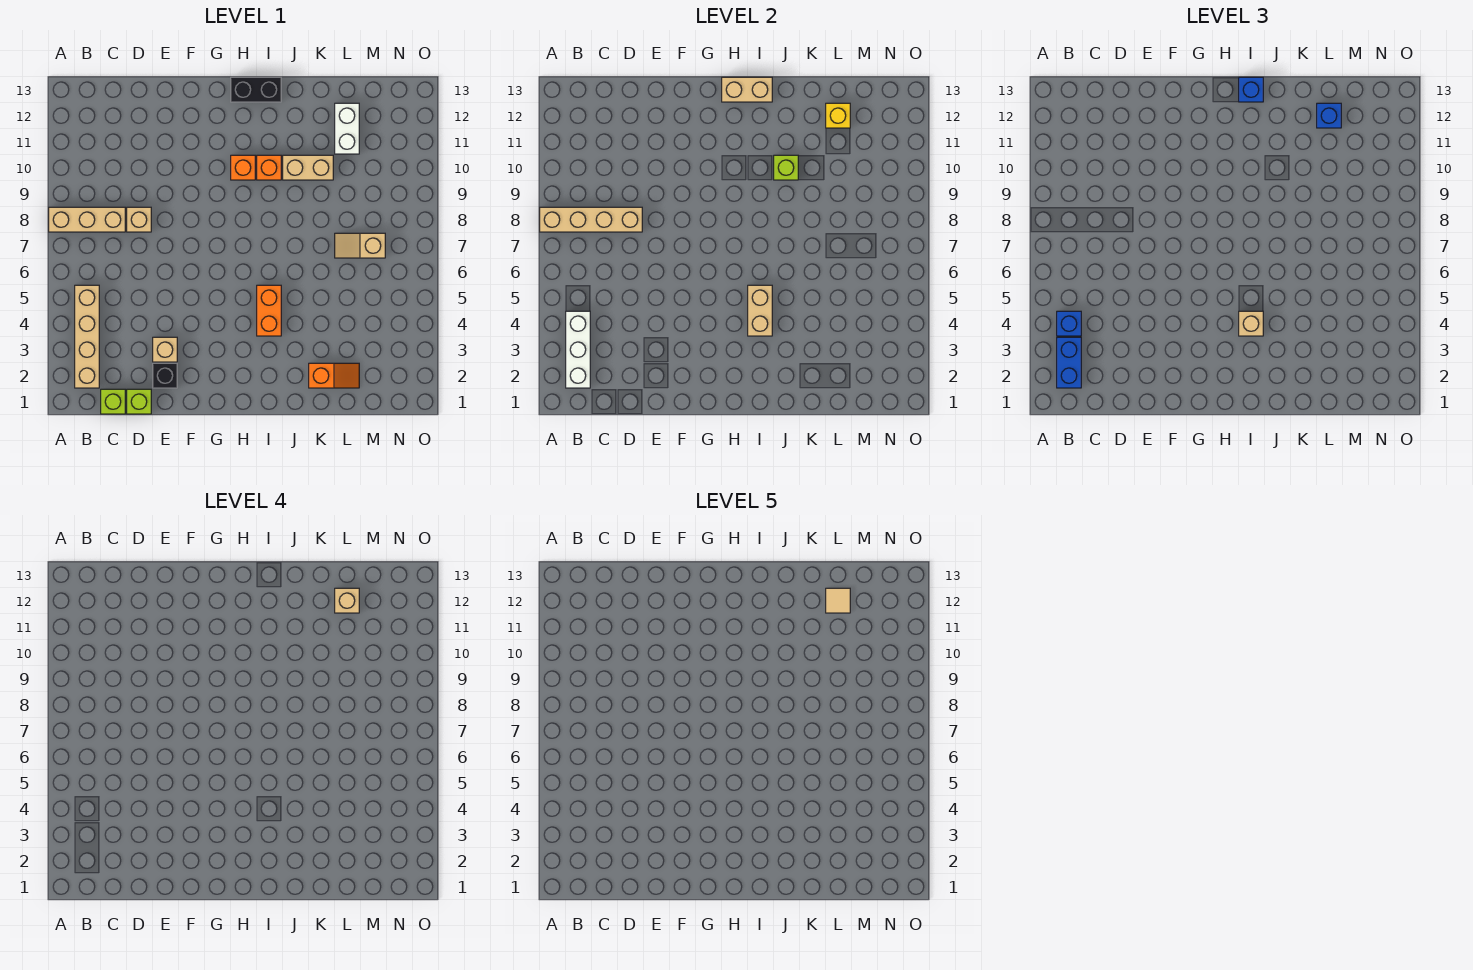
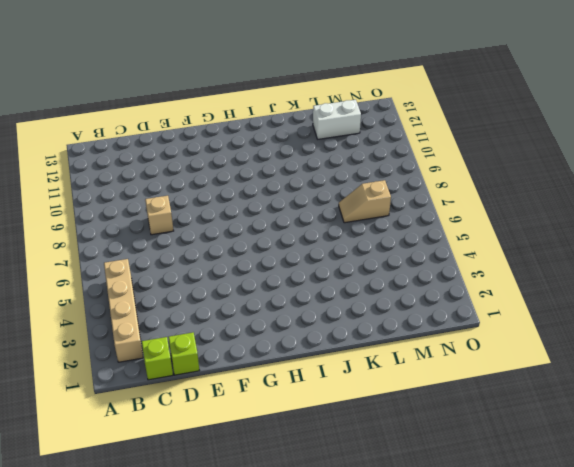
white 1x2 brick [313,100,361,139] -> white 1x2 brick turned to [335,103,359,154]
none -> tan 1x3 brick [49,207,125,232]
none -> black 1x1 brick [153,363,177,388]
none -> tan 1x1 brick [153,337,177,362]

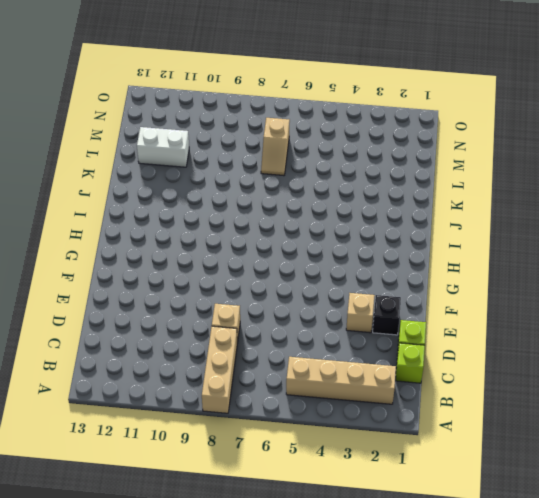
none -> orange 1x1 brick [231,155,255,180]
none -> black 1x2 brick [231,77,281,102]
none -> orange 1x2 brick [257,285,281,336]

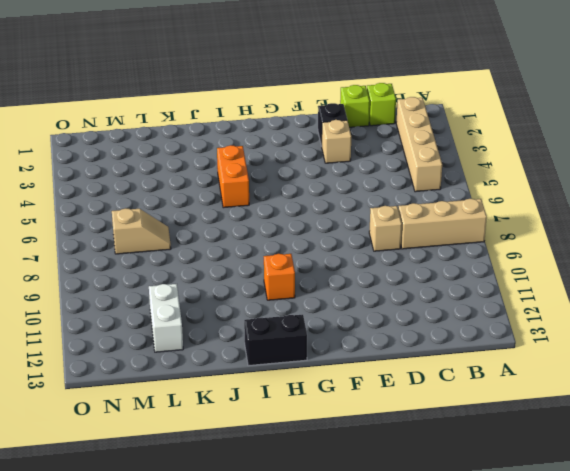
none -> orange 1x1 brick [257,155,281,180]
none -> tan 1x2 brick [283,155,333,180]
none -> orange 1x2 slope [309,363,359,388]

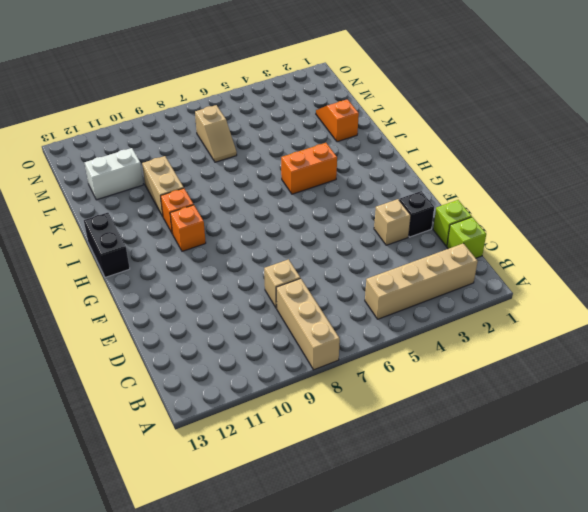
none -> tan 1x4 brick [540,207,642,232]
none -> white 1x3 brick [566,311,590,388]
none -> tan 1x2 brick [722,77,772,102]

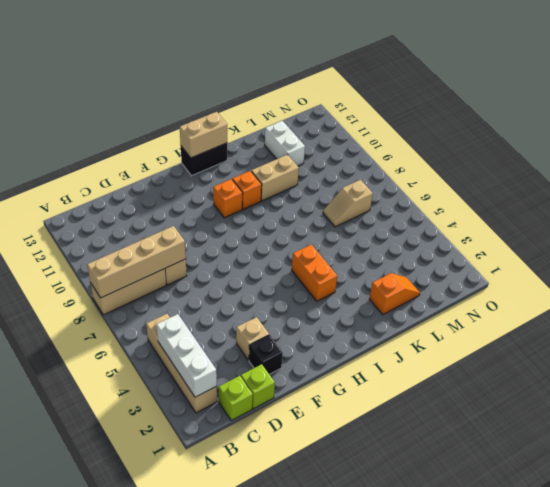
none -> tan 1x2 brick [748,285,772,336]
none -> lime 1x1 brick [774,155,798,180]
none -> yellow 1x1 brick [826,103,850,128]

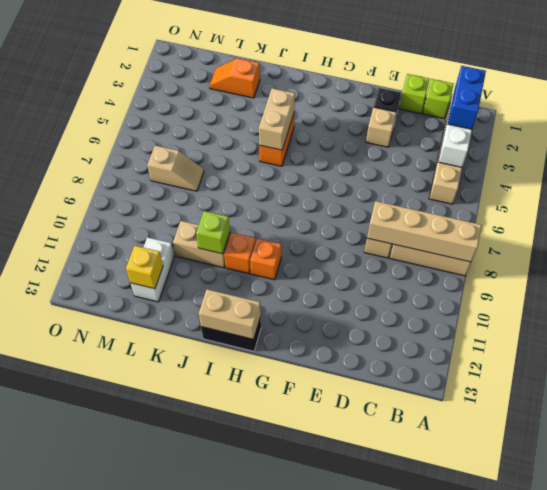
none -> blue 1x1 brick [1057,311,1081,336]
none -> tan 1x1 brick [1239,311,1263,336]
none -> blue 1x1 brick [1239,77,1263,102]

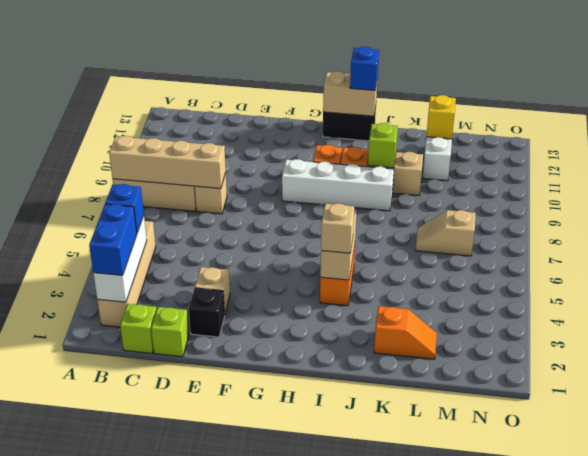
white 1x4 brick [282,159,394,211] -> none
none -> blue 1x1 brick [1317,103,1341,128]
none -> tan 1x1 brick [335,588,359,613]
none -> tan 1x1 tile [826,588,850,613]

